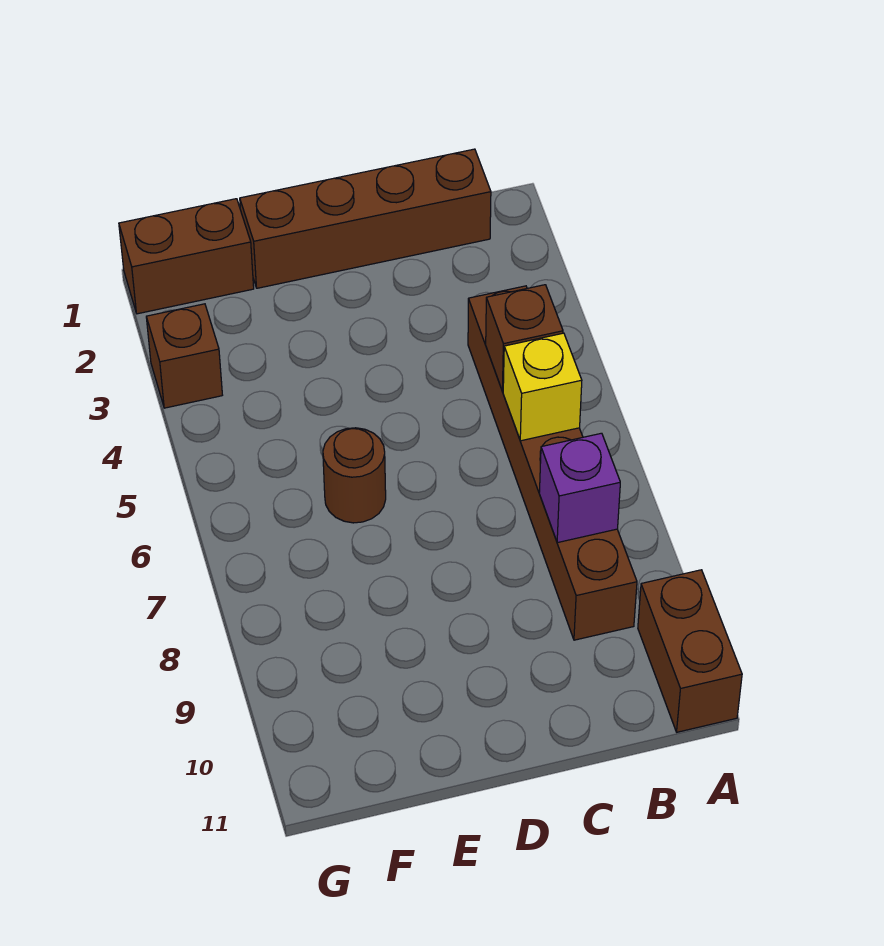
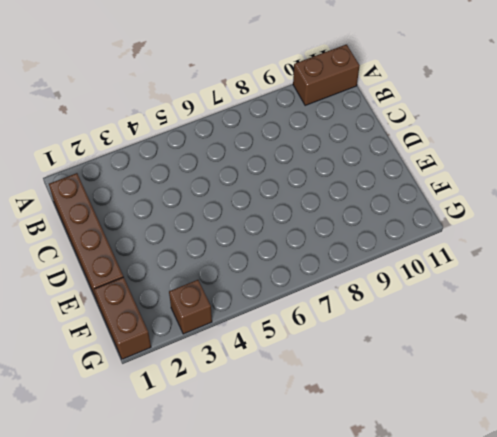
none -> brown 1x6 brick [468,286,637,640]
none -> brown 1x1 round brick [323,428,386,523]

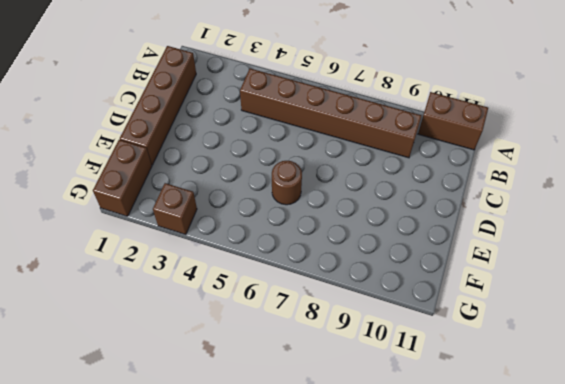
none -> brown 1x1 brick [486,285,563,391]
none -> yellow 1x1 brick [503,333,582,441]

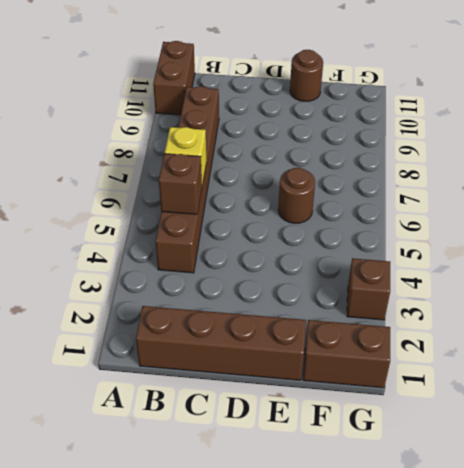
brown 1x1 round brick [290,50,323,101] -> none
none -> purple 1x1 brick [539,433,620,543]

